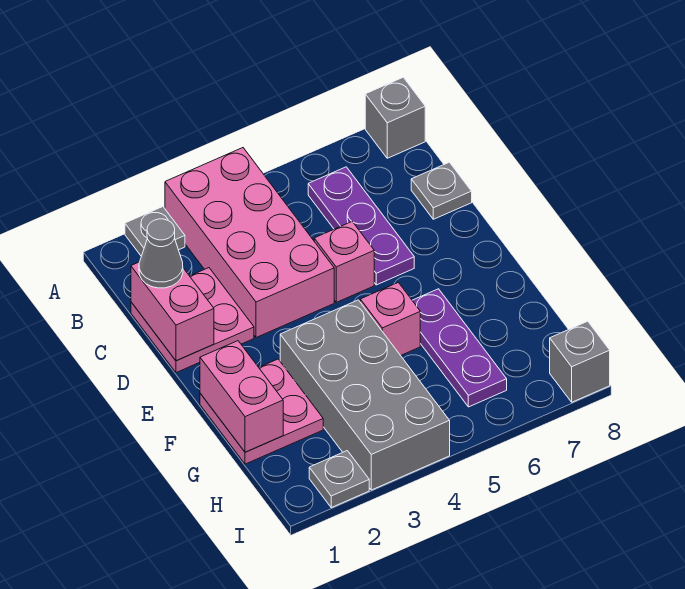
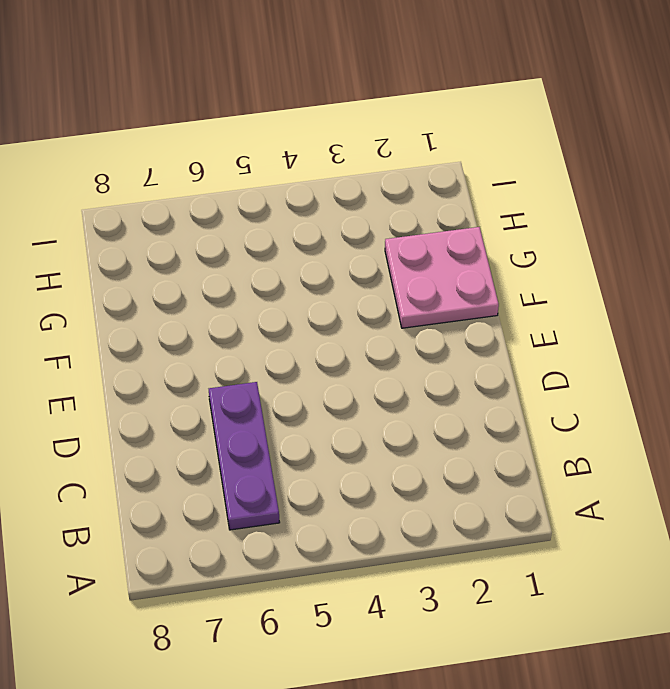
none -> grey 1x1 plate [125,207,185,256]
none -> pink 2x4 brick [165,148,334,338]
none -> grey 1x1 brick [365,77,425,158]

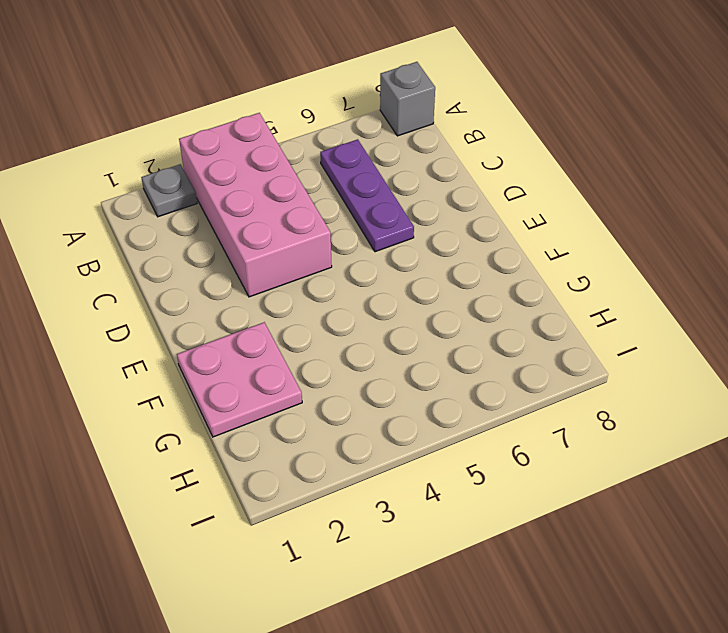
none -> pink 2x2 plate [131,268,254,373]
none -> grey 1x1 plate [411,162,472,219]
none -> pink 1x1 brick [314,222,374,302]

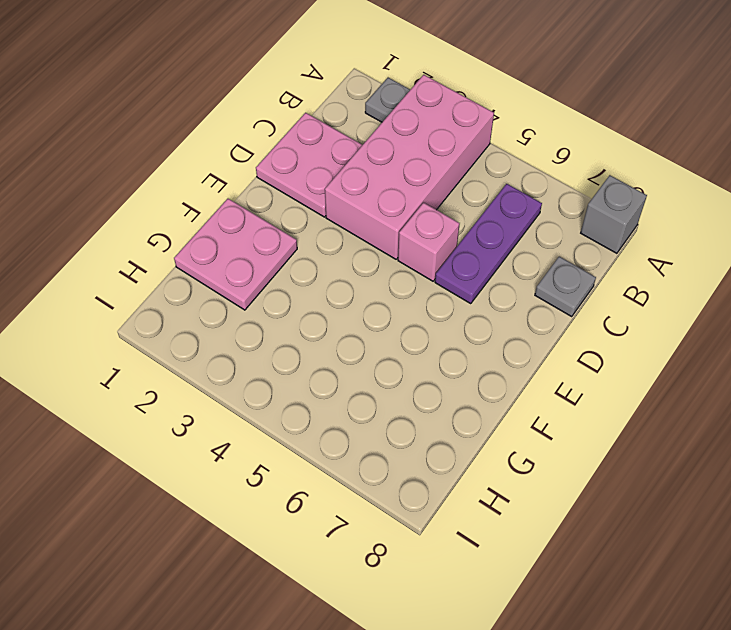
none -> grey 2x4 brick [280,300,450,490]
none -> pink 1x1 brick [360,282,420,356]
none -> purple 1x3 plate [412,289,507,407]

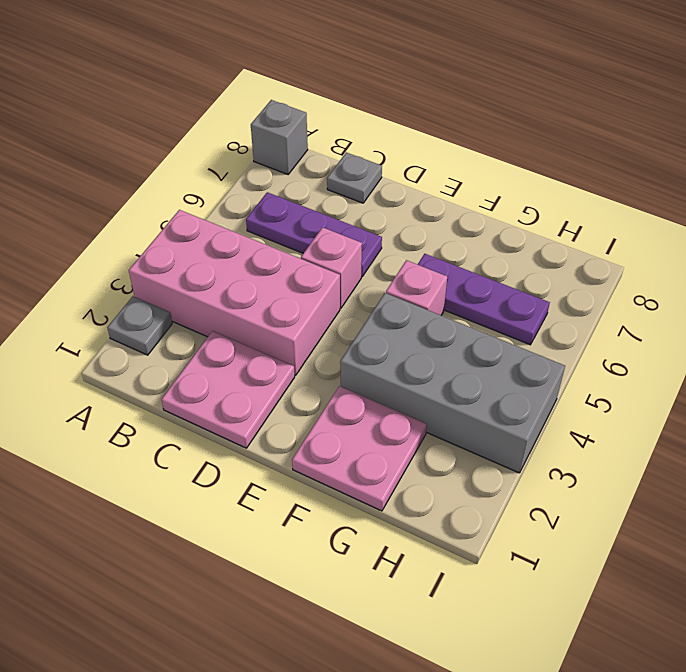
none -> grey 1x1 plate [309,451,369,508]
none -> grey 1x1 brick [550,321,610,402]
none -> pink 1x2 brick [131,262,214,361]

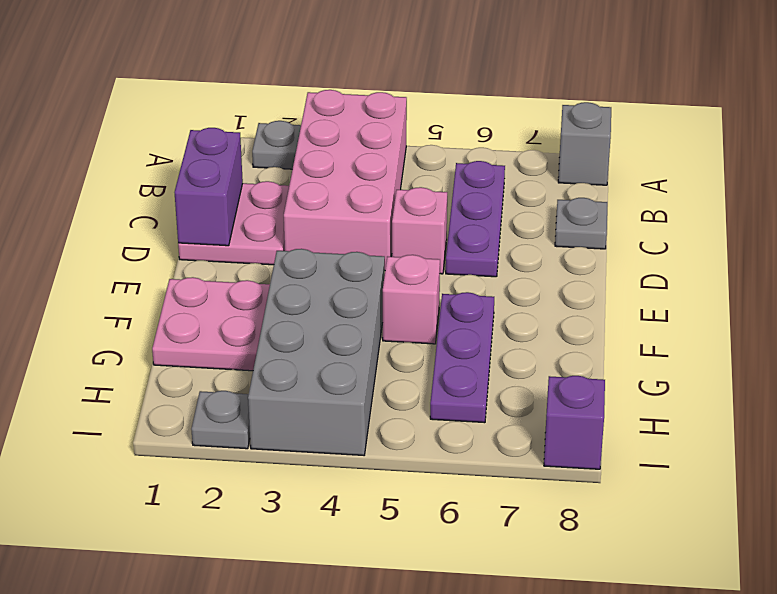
purple 1x2 brick [174,128,243,246] -> pink 1x2 brick [131,262,214,361]
purple 1x1 brick [544,376,605,469] -> grey 1x1 brick [550,321,610,402]
none -> pink 1x2 brick [200,341,283,452]
none -> grey 1x1 cone [139,219,183,288]

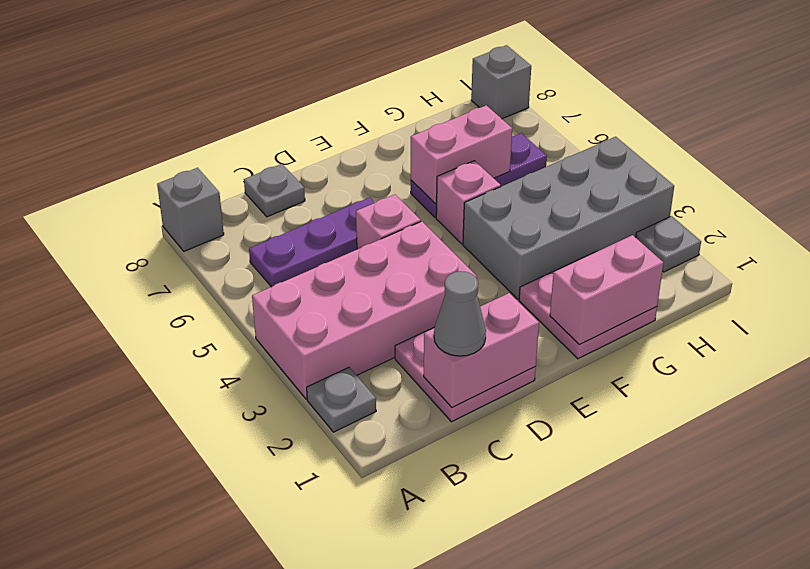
pink 1x2 brick [411,105,512,203] -> none

